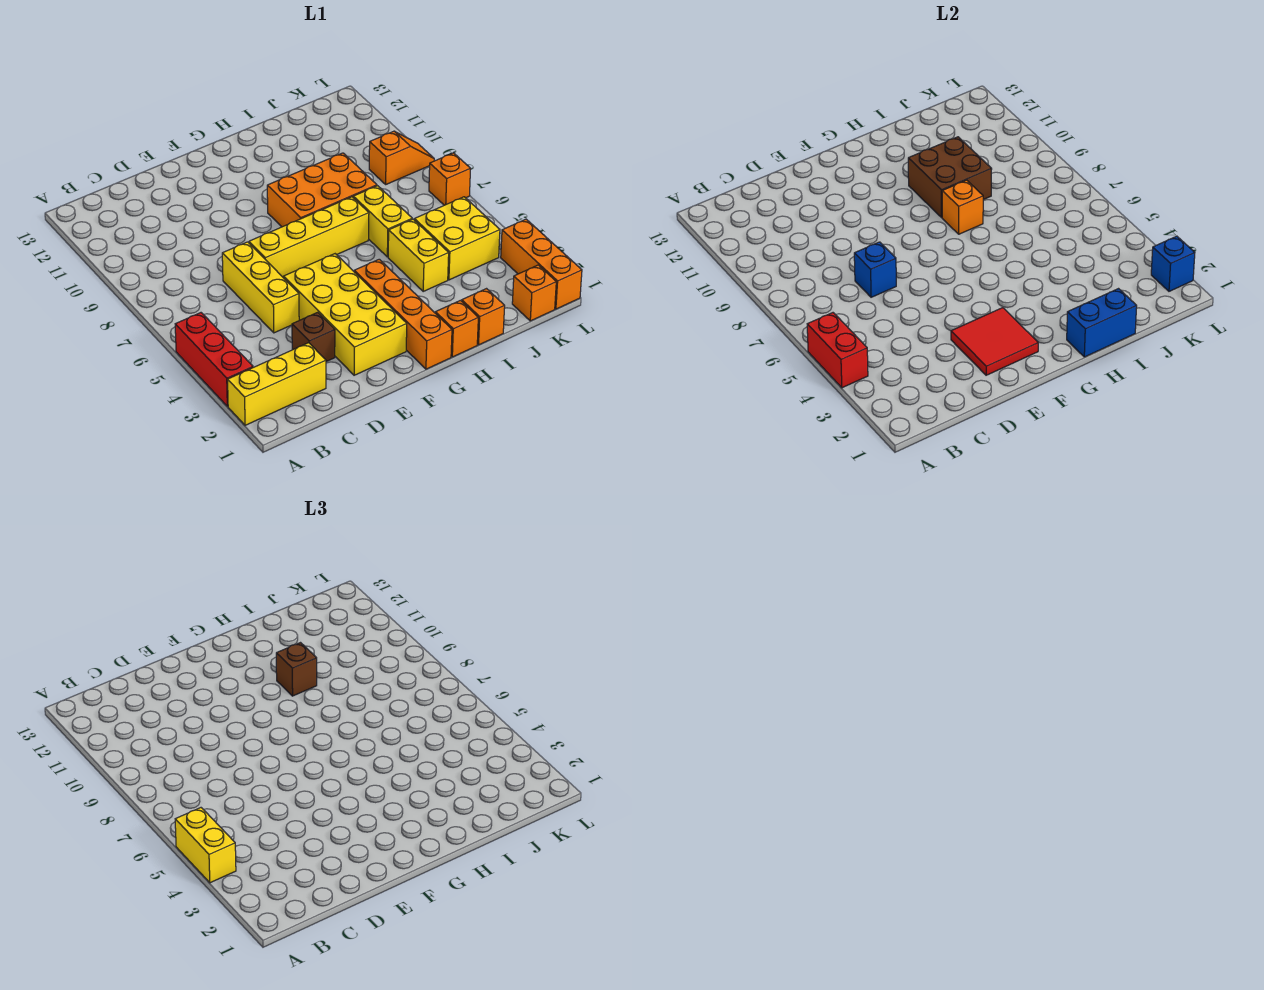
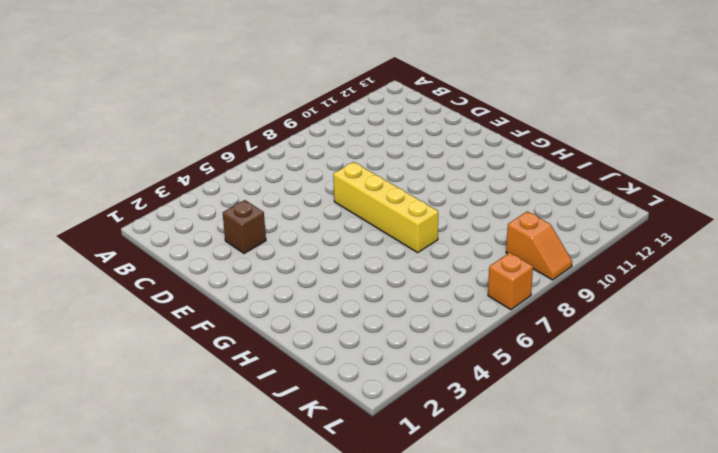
none -> yellow 1x3 brick [228,343,326,425]
none -> red 1x3 brick [175,313,253,406]
none -> yellow 1x3 brick [222,242,299,333]

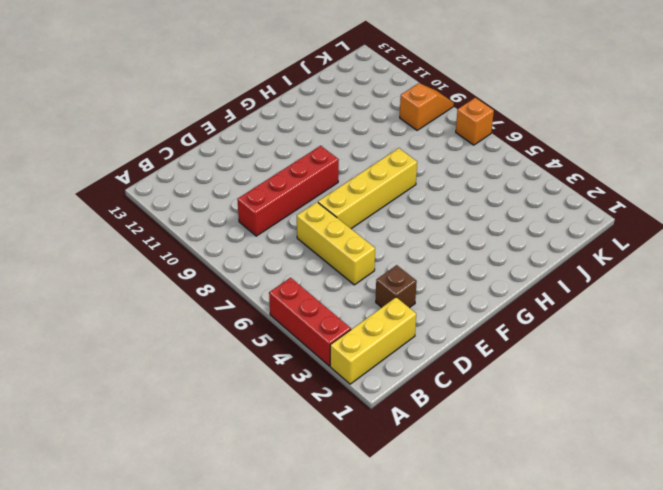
red 1x4 brick [237,146,339,236] -> none
none -> yellow 2x4 brick [284,254,407,375]
none -> orange 1x4 brick [354,259,452,369]
none -> orange 2x3 brick [267,153,377,227]

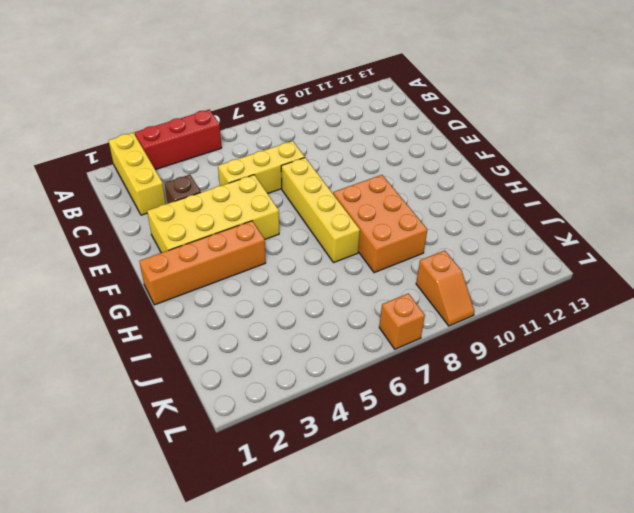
none -> orange 1x1 brick [435,300,478,357]
none -> orange 1x1 brick [462,289,505,345]
none -> yellow 1x2 brick [388,219,449,291]

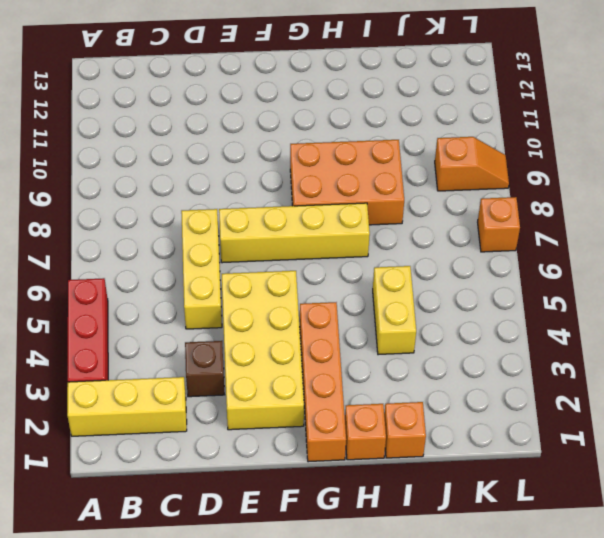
none -> yellow 1x2 brick [353,186,412,257]
none -> yellow 2x2 brick [414,197,500,280]
none -> orange 1x1 brick [512,265,556,321]

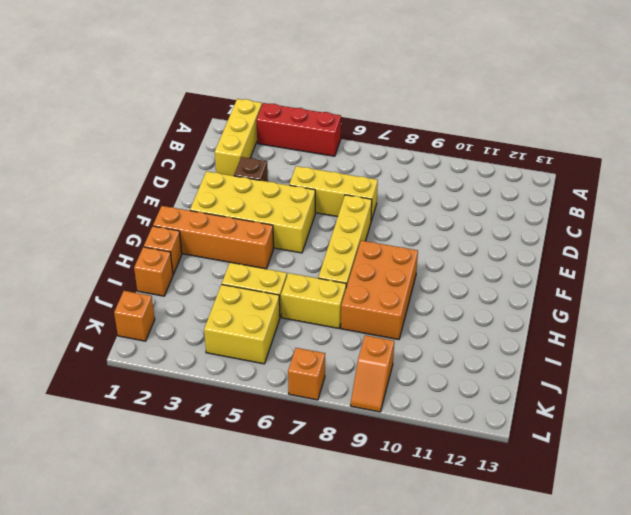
none -> orange 1x3 brick [501,219,582,309]
none -> red 1x2 brick [807,313,868,388]
none -> blue 1x1 brick [854,242,896,297]

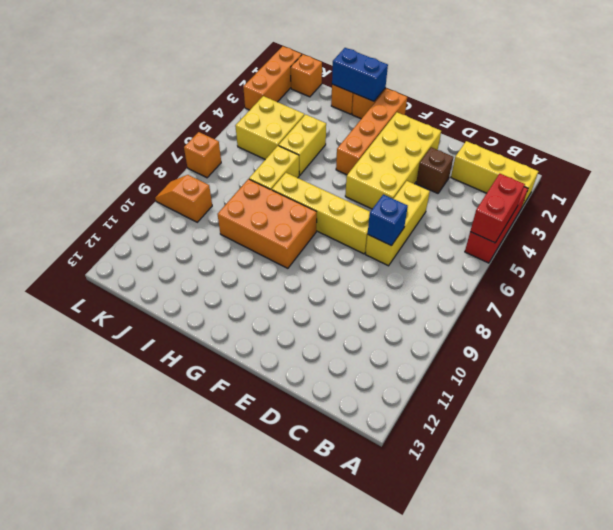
none -> red 2x2 tile [951,308,1038,375]
none -> orange 1x1 brick [942,180,983,234]
none -> brown 2x2 brick [908,137,992,217]

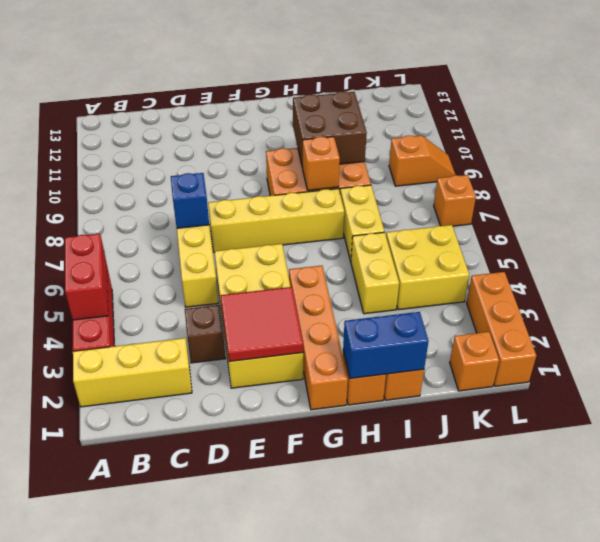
none -> blue 1x1 brick [1151,236,1195,291]
none -> yellow 1x2 brick [175,808,236,883]
none -> brown 1x1 brick [276,643,317,696]

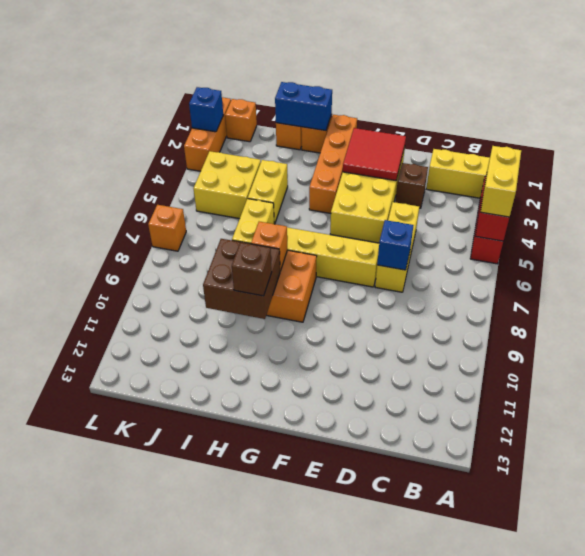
none -> orange 1x2 slope [369,131,434,184]

